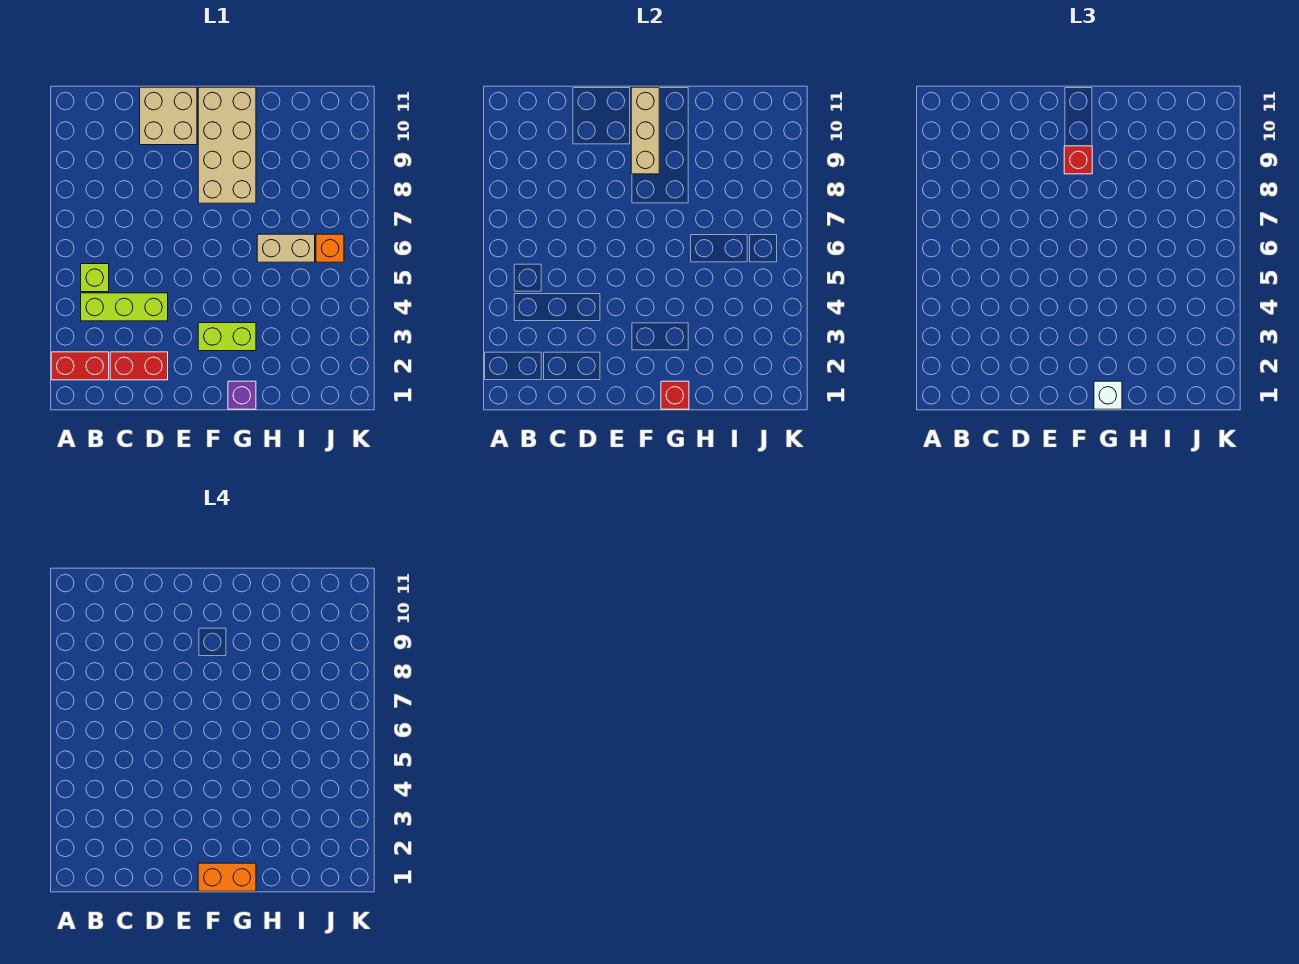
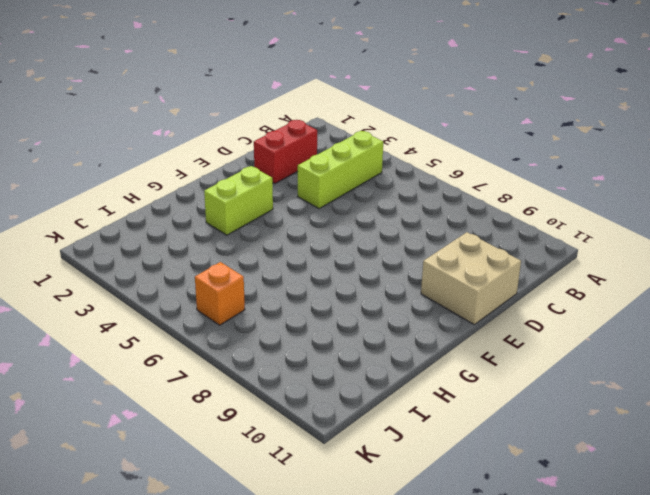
none -> red 1x2 brick [51,352,109,380]
none -> lime 1x1 brick [81,264,109,292]
none -> tan 2x4 brick [198,87,256,203]

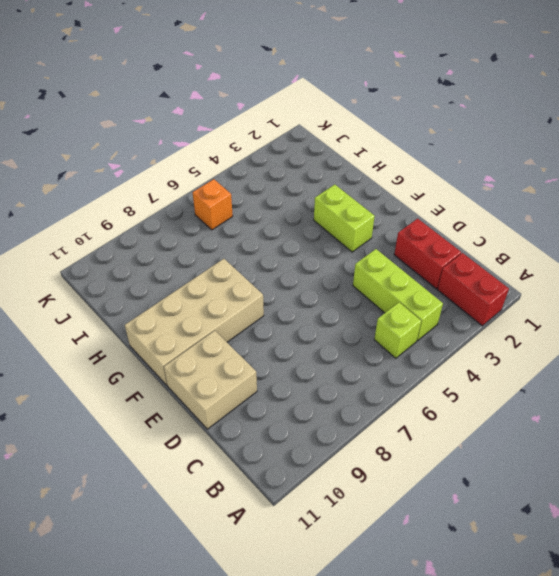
none -> purple 1x1 brick [228,381,256,409]
none -> tan 1x2 brick [257,234,315,262]
none -> tan 1x3 brick [631,87,659,174]

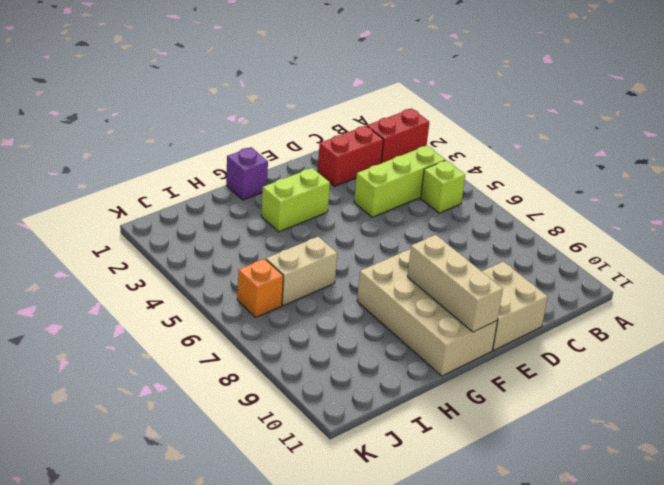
none -> red 1x1 brick [661,381,689,409]
none -> red 1x1 brick [1064,146,1092,174]
none -> white 1x1 brick [1094,381,1122,409]

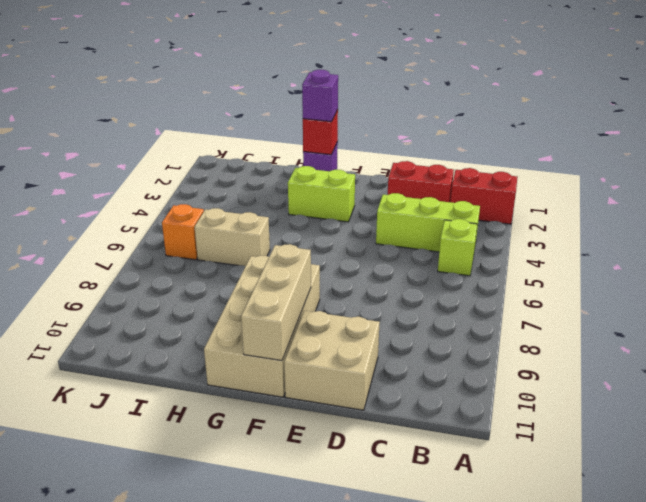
purple 1x1 brick [302,70,338,122] -> white 1x1 brick [1094,381,1122,409]
none -> red 1x1 brick [1064,146,1092,174]
none -> orange 1x2 brick [198,863,256,891]

